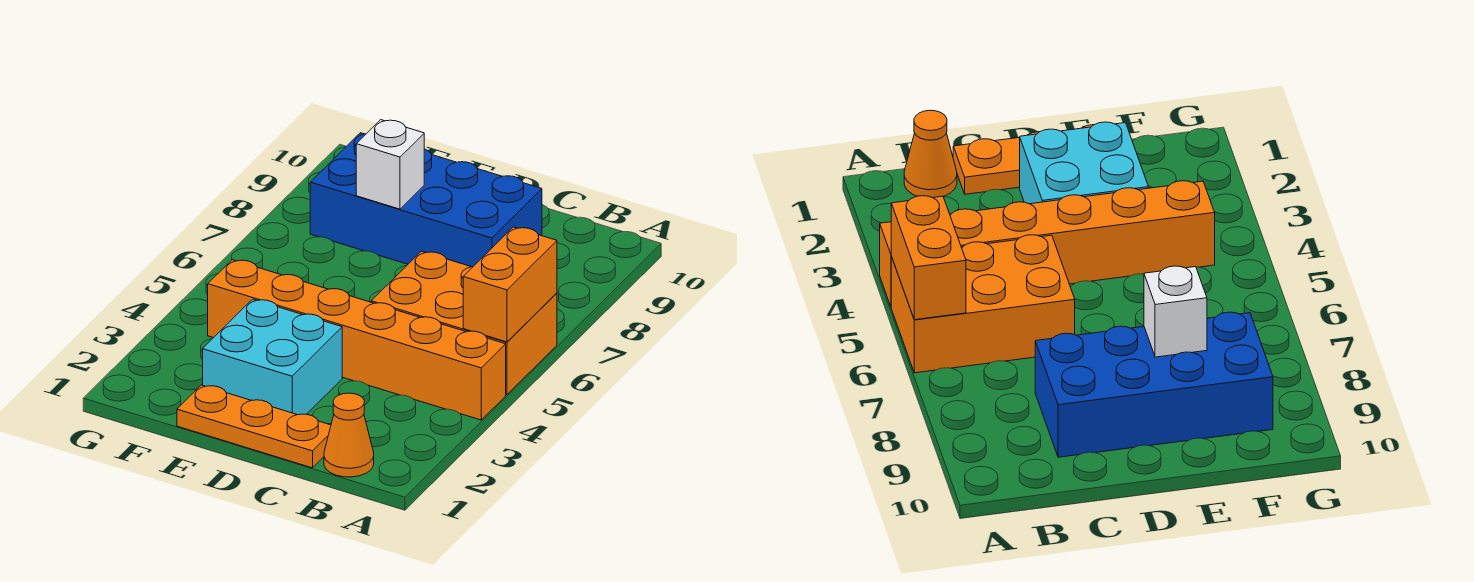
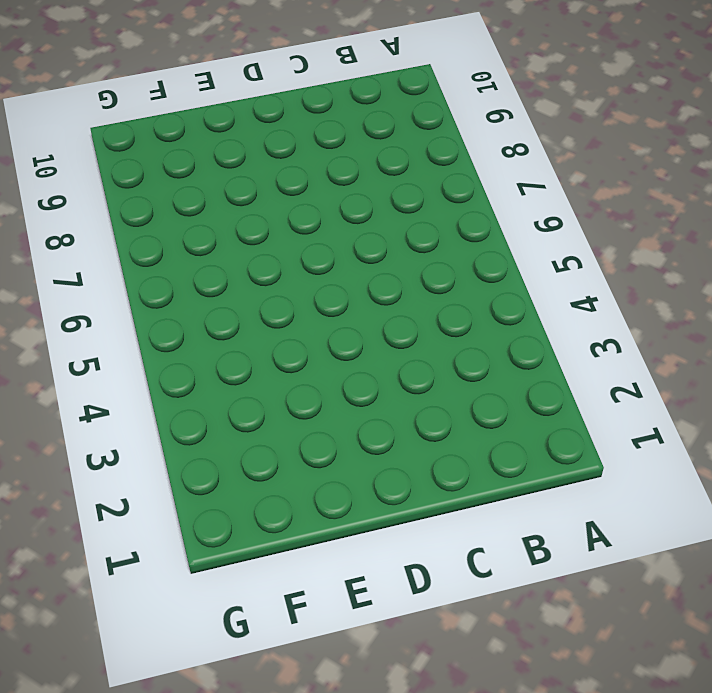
none -> orange 1x6 brick [208,260,506,420]
none -> orange 2x3 brick [371,251,557,395]

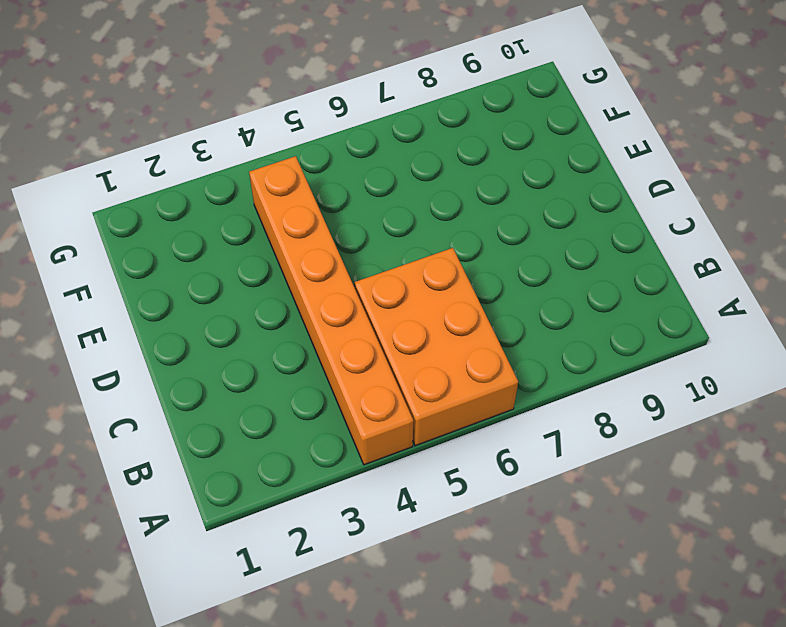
none -> orange 1x1 cone [324,393,374,477]
none -> orange 1x3 plate [177,385,331,468]

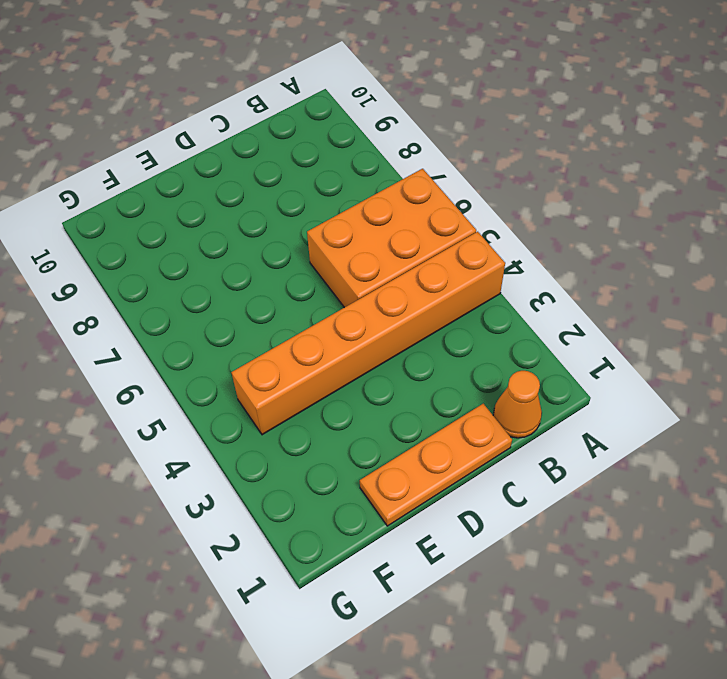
none -> blue 2x4 brick [310,133,542,267]
none -> cyan 2x2 brick [203,299,342,415]

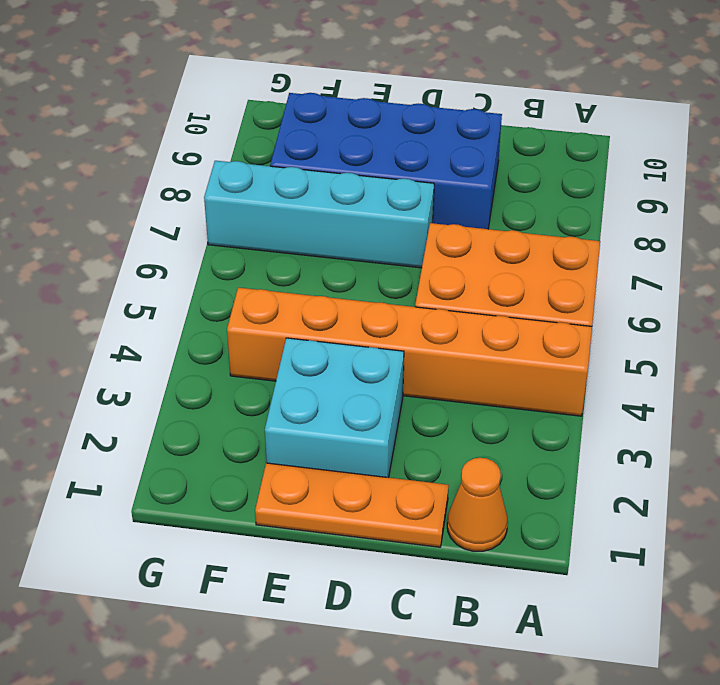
cyan 1x4 brick [204,161,434,268] -> none
none -> orange 1x2 brick [463,227,557,342]
none -> white 1x1 brick [356,120,424,209]

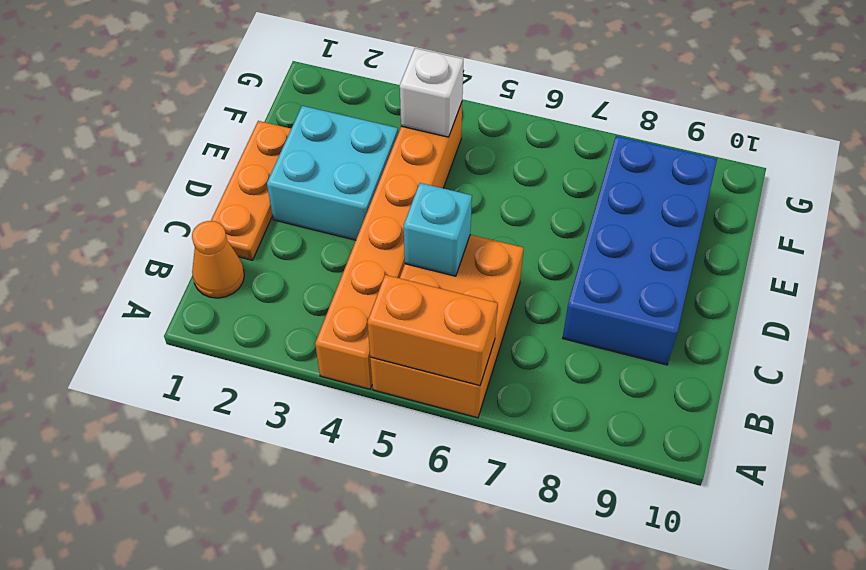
cyan 1x1 brick [404,183,472,276] -> none
white 1x1 brick [400,48,463,137] -> white 1x1 brick moved to [356,120,424,209]

